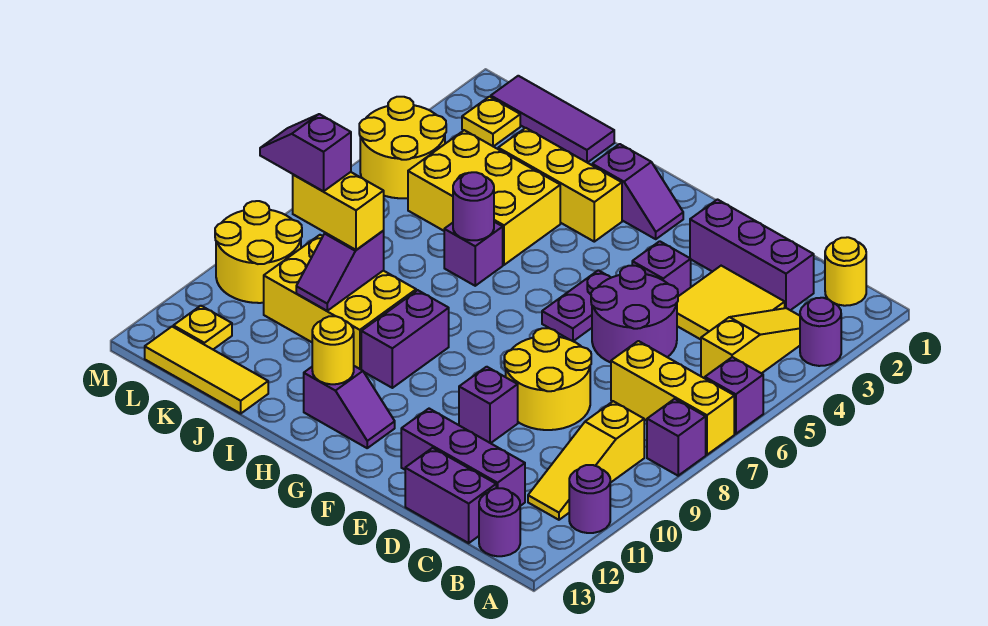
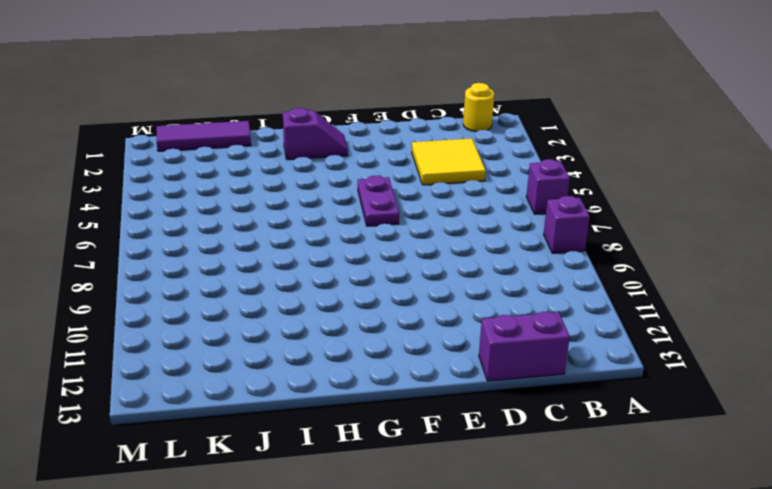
none -> purple 1x1 round brick [800,298,841,366]
none -> yellow 1x3 brick [611,341,734,455]
none -> purple 1x1 round brick [569,465,610,533]
none -> yellow 1x3 slope [701,308,800,378]

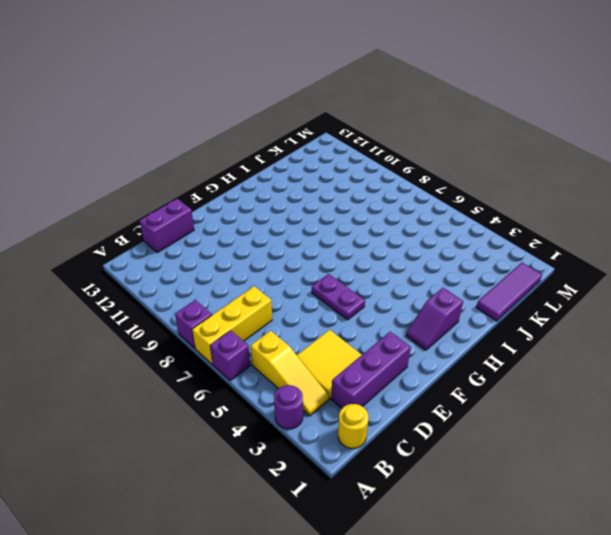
none -> purple 1x1 round brick [569,465,610,533]
none -> yellow 1x3 slope [528,401,644,520]
none -> purple 1x1 round brick [479,488,520,556]
none -> purple 1x3 brick [401,409,525,506]

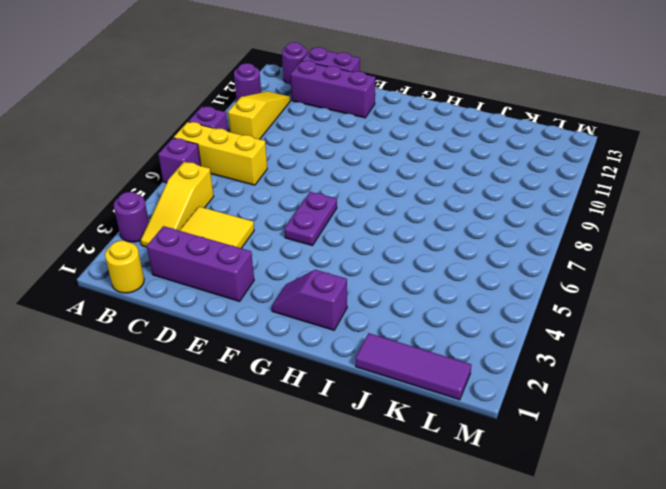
none -> purple 2x2 round brick [591,266,678,363]
none -> yellow 2x2 round brick [504,328,591,430]
none -> purple 1x1 brick [632,241,691,296]
none -> purple 1x1 brick [459,367,518,443]

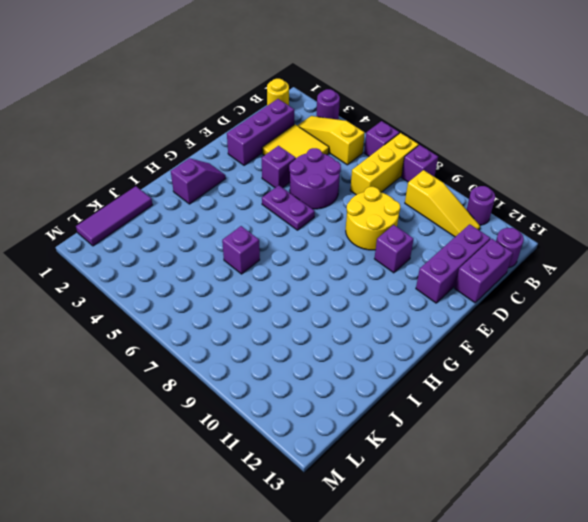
none -> purple 1x2 slope [304,366,395,448]
none -> yellow 1x3 brick [498,128,622,242]
none -> purple 1x2 brick [361,290,449,388]
none -> yellow 2x3 brick [408,130,560,265]

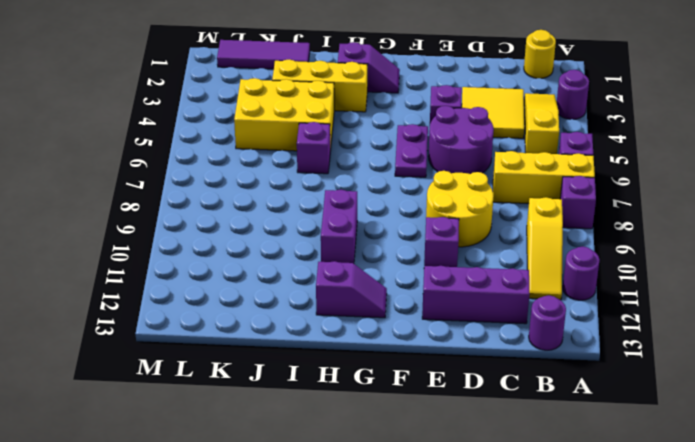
none -> purple 1x3 brick [690,200,814,310]
none -> purple 1x2 brick [405,448,496,543]
none -> yellow 2x3 brick [264,235,416,369]
none -> yellow 1x3 tile [145,327,268,414]

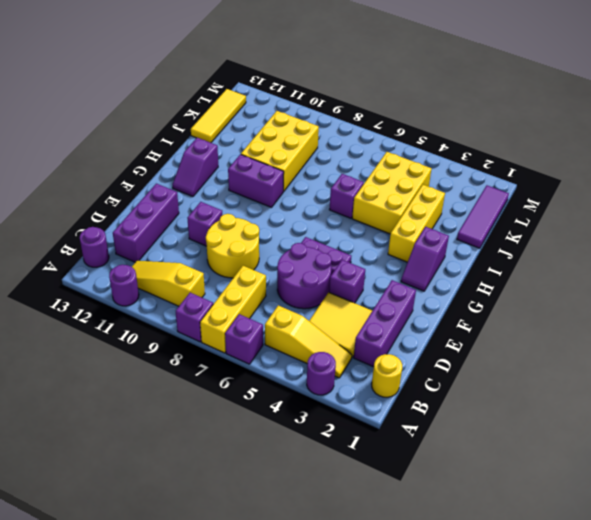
none -> purple 1x2 brick [405,448,496,543]
none -> yellow 1x1 plate [462,97,520,147]
none -> yellow 2x2 round brick [359,97,446,198]
none -> yellow 2x2 round brick [215,201,302,303]

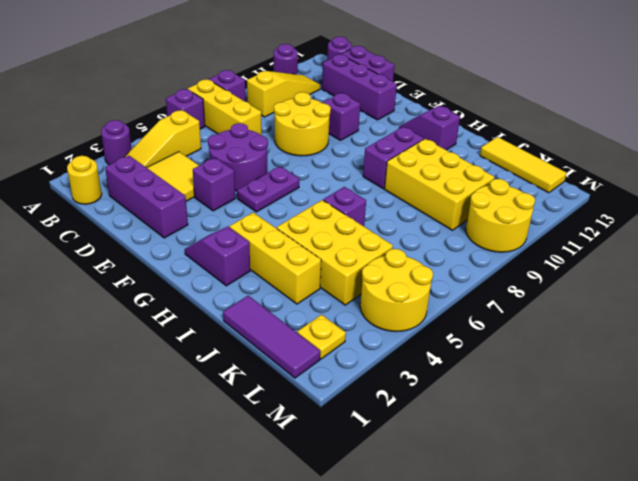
none -> yellow 1x1 plate [173,306,232,349]
none -> yellow 1x1 round brick [312,316,354,384]
none -> purple 1x1 round brick [453,172,494,240]
none -> purple 1x2 slope [296,231,384,311]

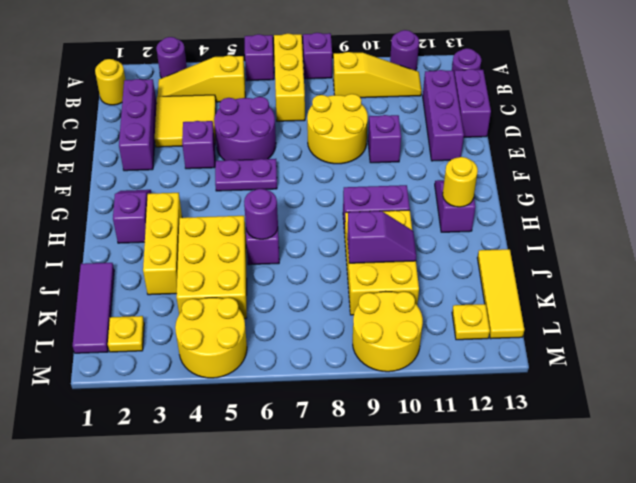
none -> yellow 1x2 brick [293,172,384,250]
none -> purple 1x2 slope [260,114,351,191]

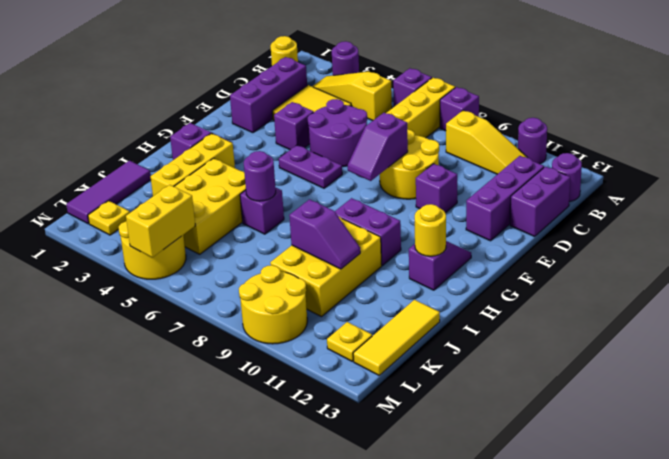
purple 1x2 slope [347,113,408,181] -> purple 1x2 slope moved to [260,114,351,191]
yellow 1x2 brick [126,185,195,257] -> yellow 1x2 brick moved to [293,172,384,250]

